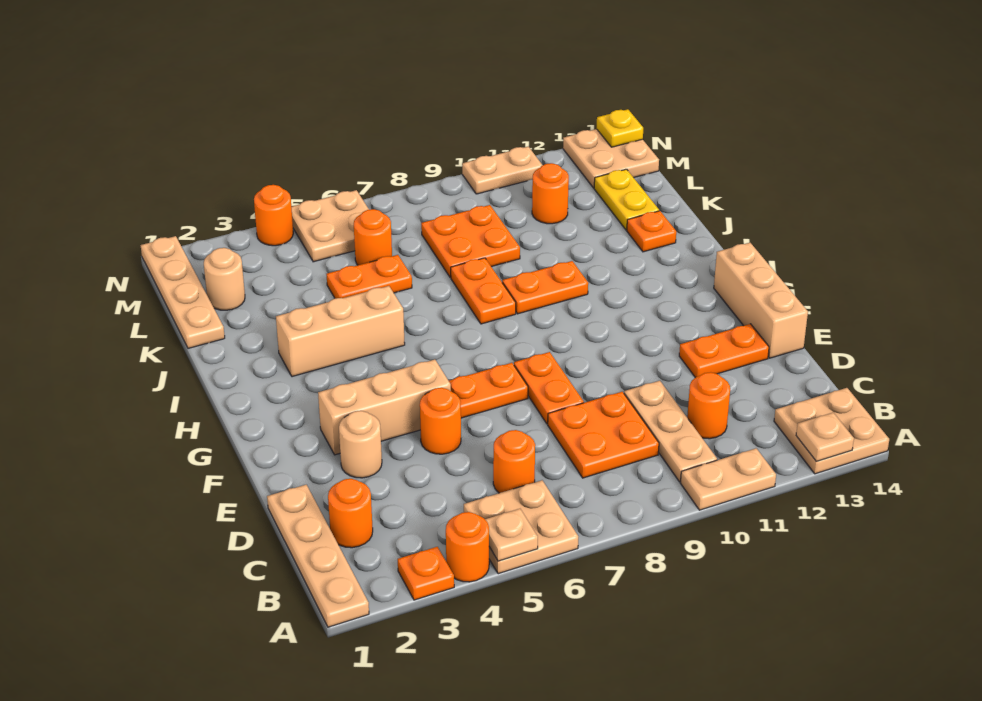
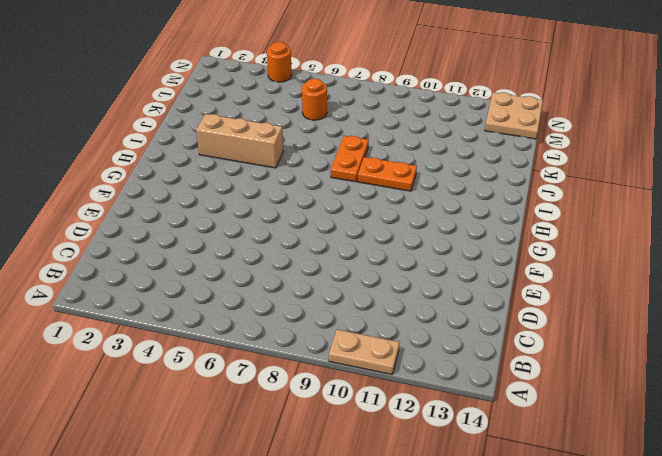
none -> tan 1x4 plate [267,485,369,627]
none -> orange 1x1 plate [398,547,454,600]
none -> orange 1x1 round brick [446,512,489,582]
none -> tan 2x2 plate [464,480,578,574]

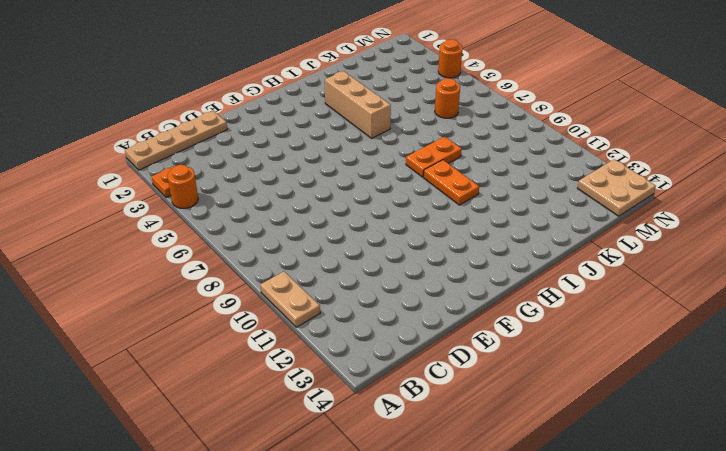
none -> tan 2x2 plate [464,480,578,574]
none -> tan 2x2 plate [774,388,889,474]
none -> tan 1x3 plate [624,381,717,482]
none -> orange 1x1 round brick [328,479,373,548]

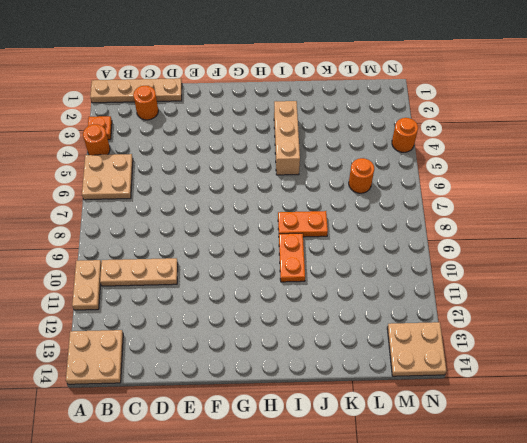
none -> orange 1x1 round brick [493,430,535,493]
none -> orange 2x2 plate [548,392,659,478]
none -> orange 1x1 round brick [687,372,730,439]
none -> tan 1x1 round brick [339,411,382,478]

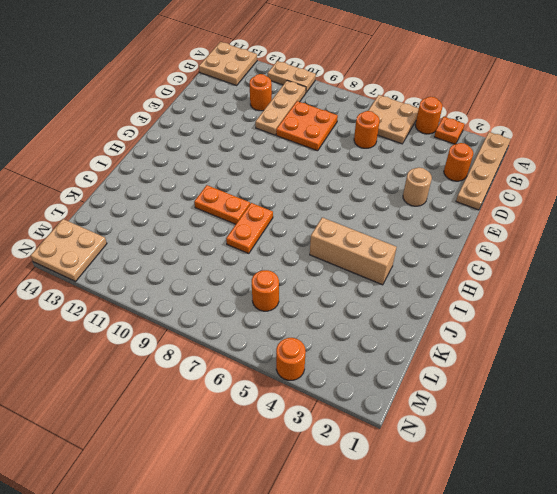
none -> orange 1x1 round brick [420,388,461,454]
none -> orange 1x2 plate [514,352,584,424]
none -> orange 1x2 plate [679,324,769,378]
none -> tan 1x3 brick [714,243,808,358]

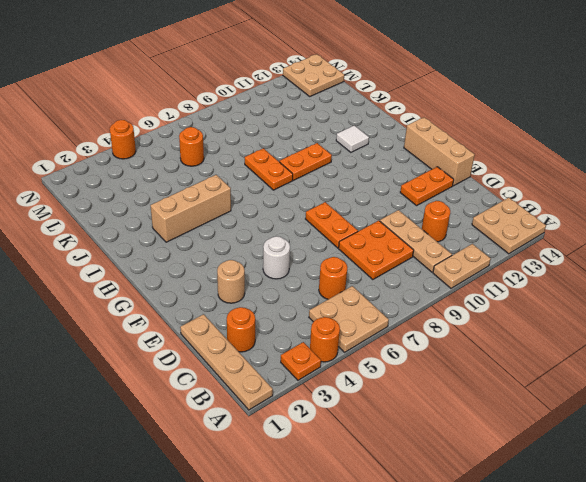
white 1x1 round brick [263,236,290,279] -> orange 1x1 round brick [420,388,461,454]
white 1x1 tile [336,125,369,152] -> none
none -> tan 1x3 brick [318,359,451,455]
none -> orange 1x2 plate [449,363,528,418]
none -> orange 1x1 plate [627,211,676,252]
none -> tan 1x4 plate [141,236,225,348]

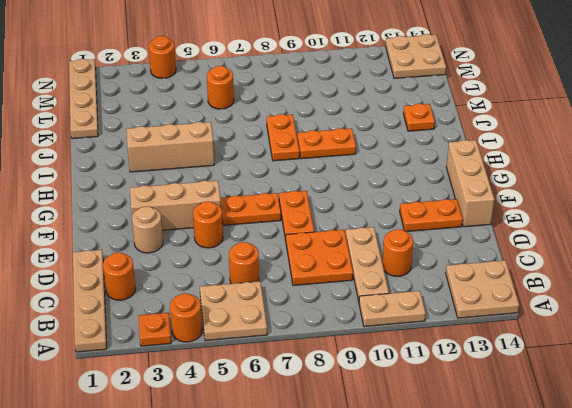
none -> orange 1x2 plate [326,255,412,298]
none -> orange 2x2 plate [421,205,520,278]
none -> yellow 1x2 plate [594,169,659,230]
none -> tan 1x1 round brick [204,248,245,310]

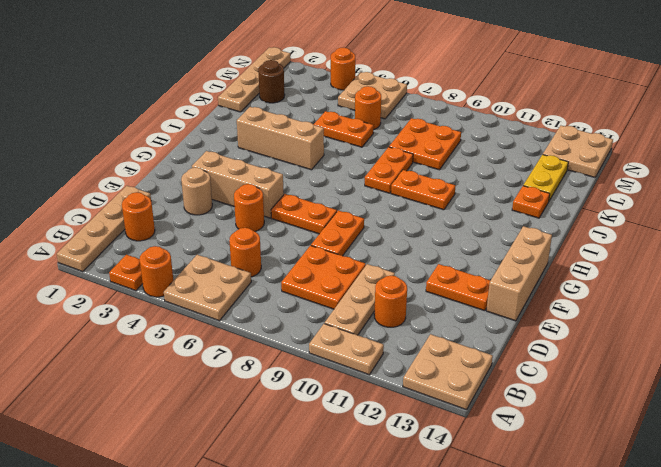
brown 1x1 round brick [258,60,285,103] -> tan 1x1 round brick [204,248,245,310]
none -> orange 1x1 round brick [532,163,569,224]
none -> tan 1x2 plate [462,147,542,194]
none -> tan 1x1 plate [485,509,538,561]
none -> tan 1x1 plate [796,413,854,461]

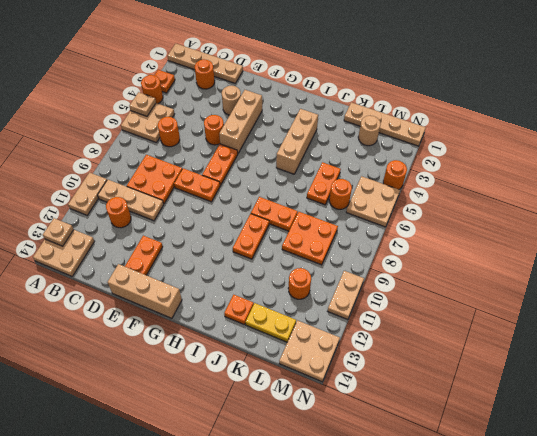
none -> yellow 1x1 plate [596,109,643,147]

